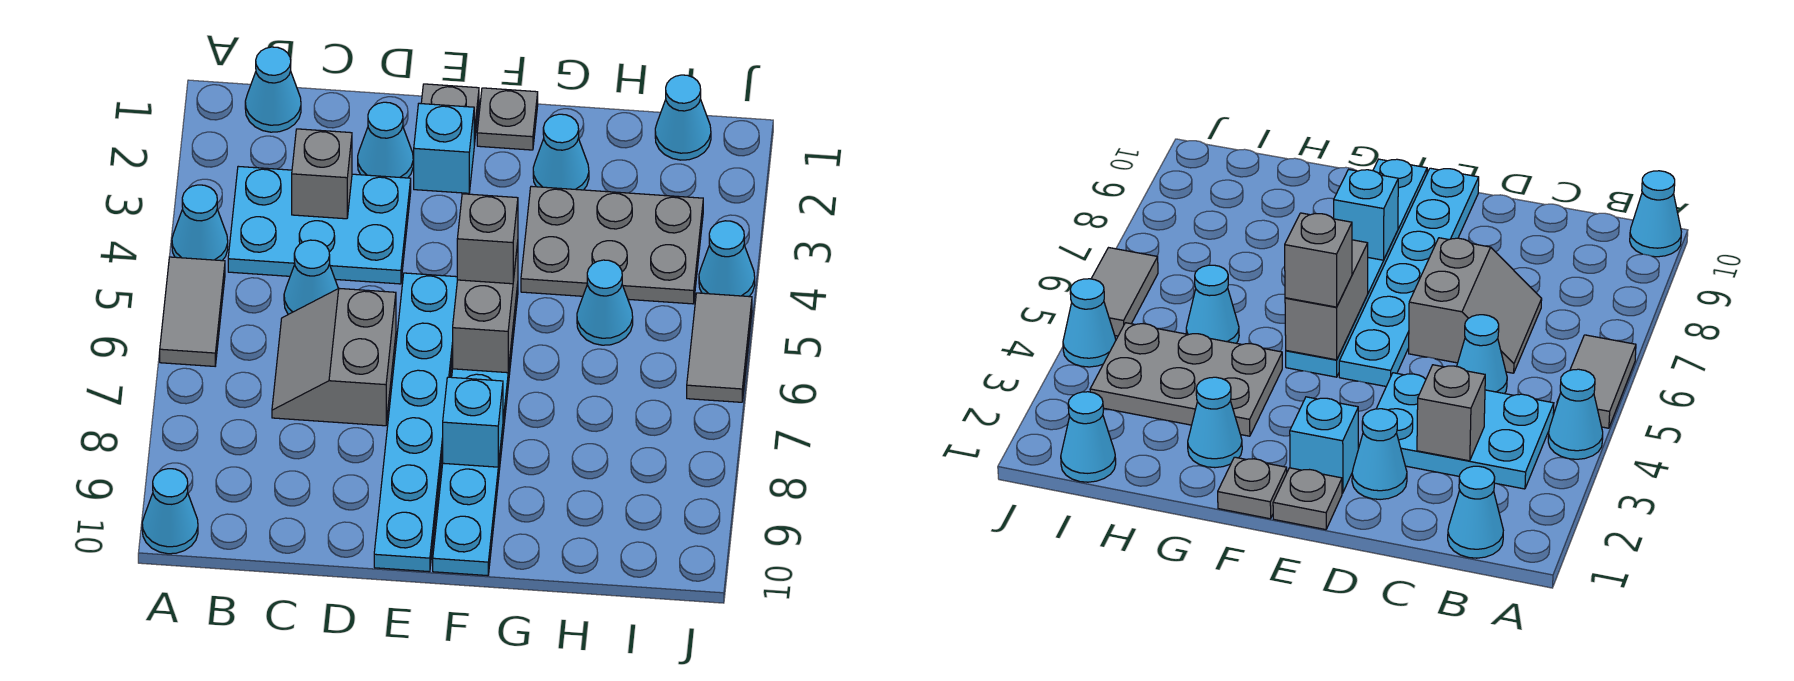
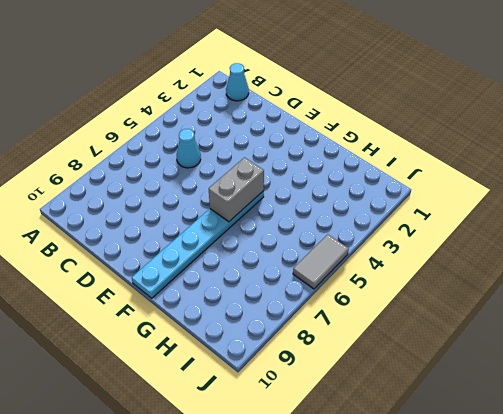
none -> cyan 1x1 cone [172,185,228,261]
none -> grey 1x2 tile [160,257,225,366]
none -> cyan 1x1 cone [142,469,198,554]

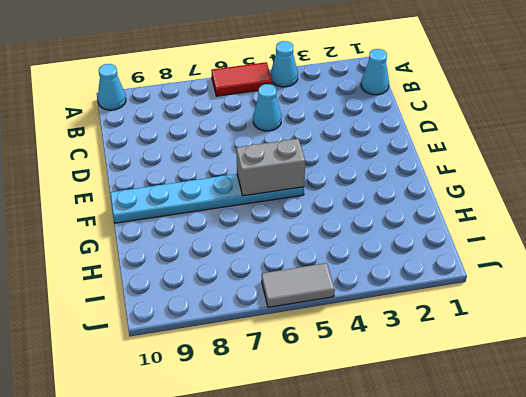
red 1x2 tile [211,62,272,96] -> grey 1x2 tile [160,257,225,366]
none -> cyan 2x3 plate [228,166,411,284]
none -> grey 2x2 slope [272,288,396,426]
none -> cyan 1x1 cone [358,102,413,178]

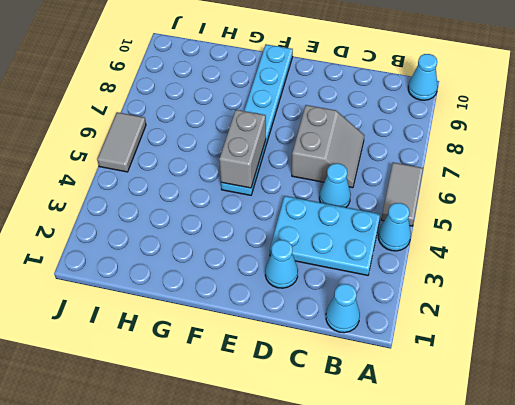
none -> grey 1x1 plate [421,84,479,145]
none -> cyan 1x1 brick [414,103,474,193]
none -> cyan 1x6 plate [374,273,457,572]

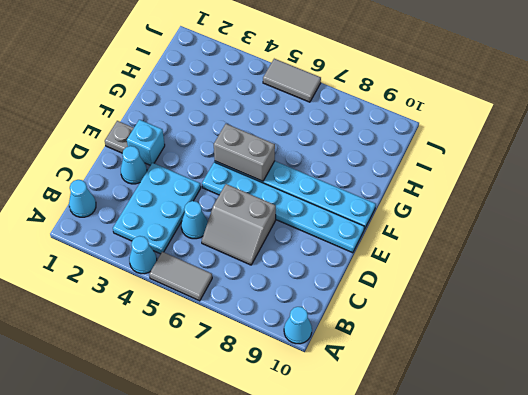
none -> grey 1x1 plate [477,88,538,150]
none -> cyan 1x1 cone [533,114,589,190]
none -> grey 2x3 plate [521,186,703,304]

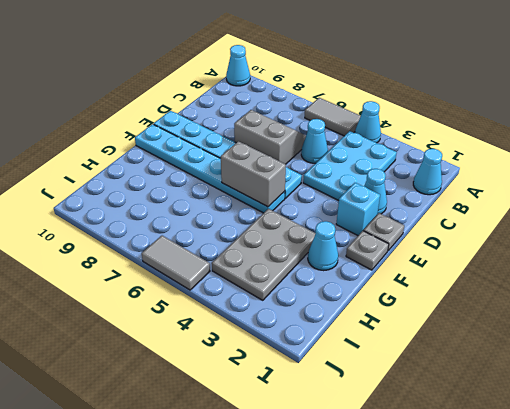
none -> cyan 1x1 cone [577,260,633,345]
none -> cyan 1x1 cone [655,75,711,160]
none -> cyan 1x1 cone [699,221,755,296]

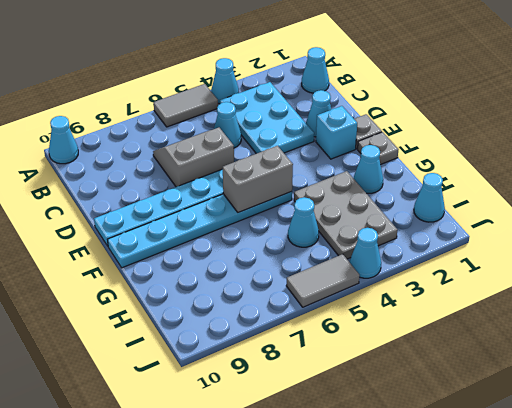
none -> grey 1x1 brick [292,129,352,219]
none -> cyan 1x1 brick [443,377,503,467]
none -> grey 1x1 brick [457,194,518,284]

